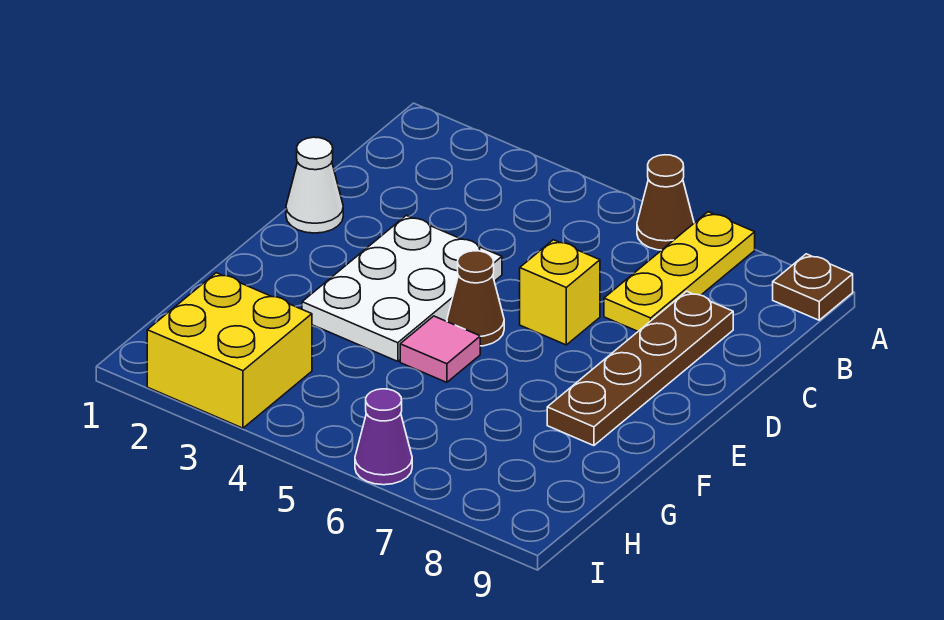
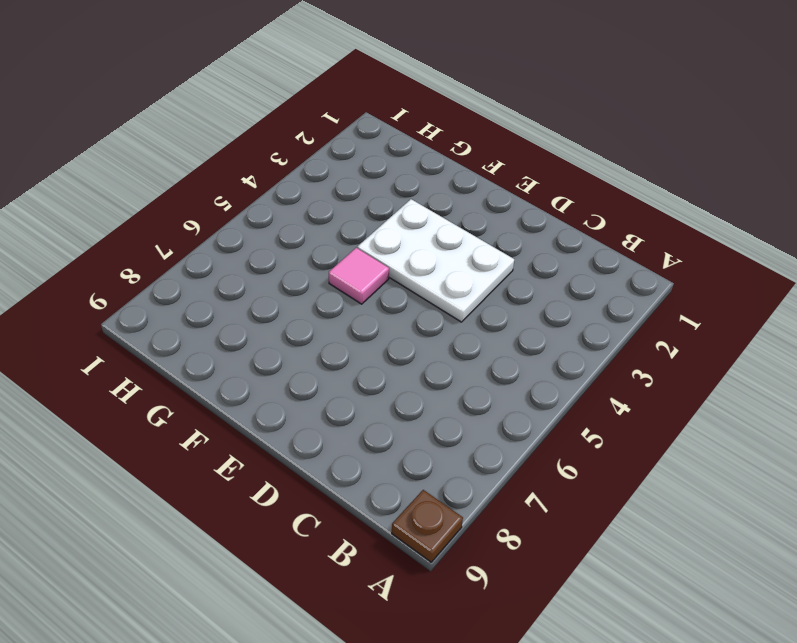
none -> brown 1x1 cone [637,155,694,250]
none -> yellow 1x3 plate [604,212,755,331]

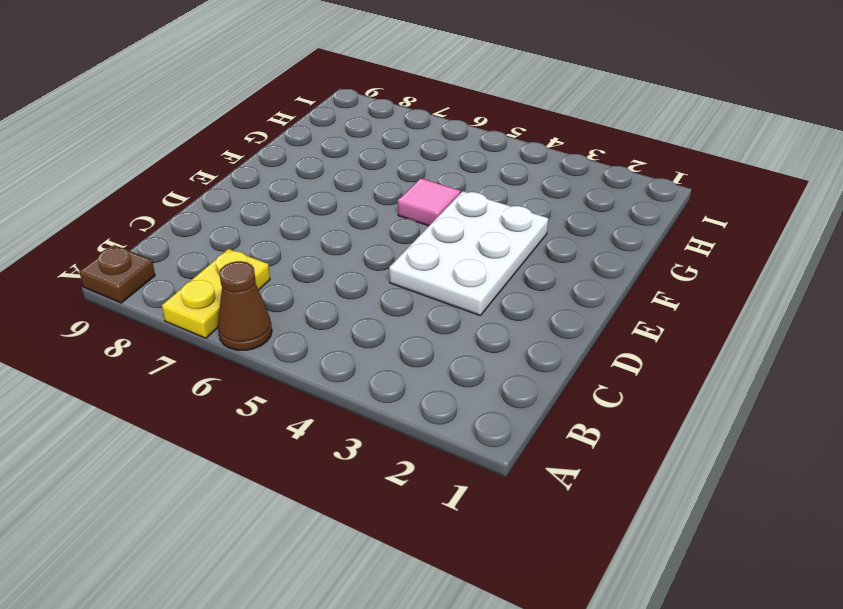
yellow 1x2 plate [162,249,270,338] -> yellow 1x3 plate [604,212,755,331]
none -> brown 1x4 plate [547,291,733,446]
none -> white 1x1 cone [286,137,343,233]

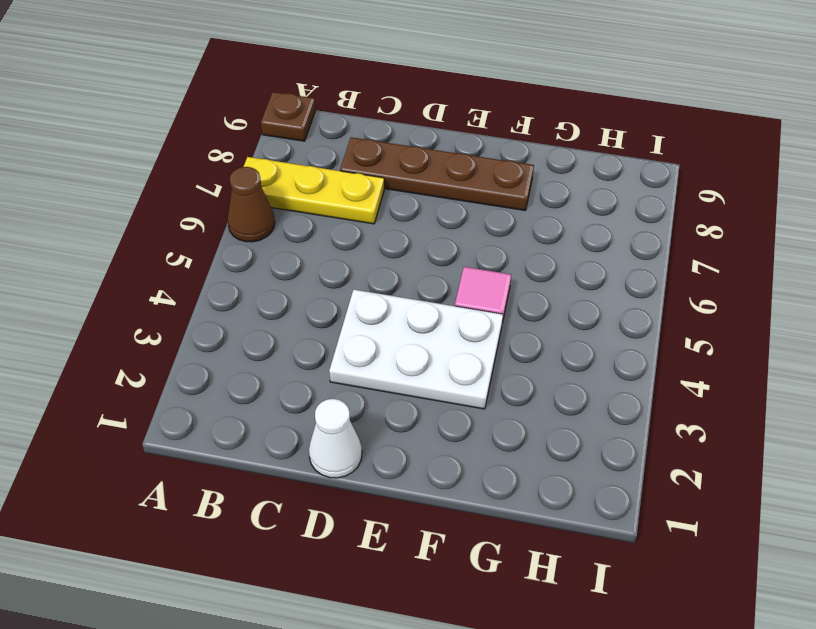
none -> yellow 1x1 brick [520,240,600,345]
none -> brown 1x1 cone [447,251,504,346]

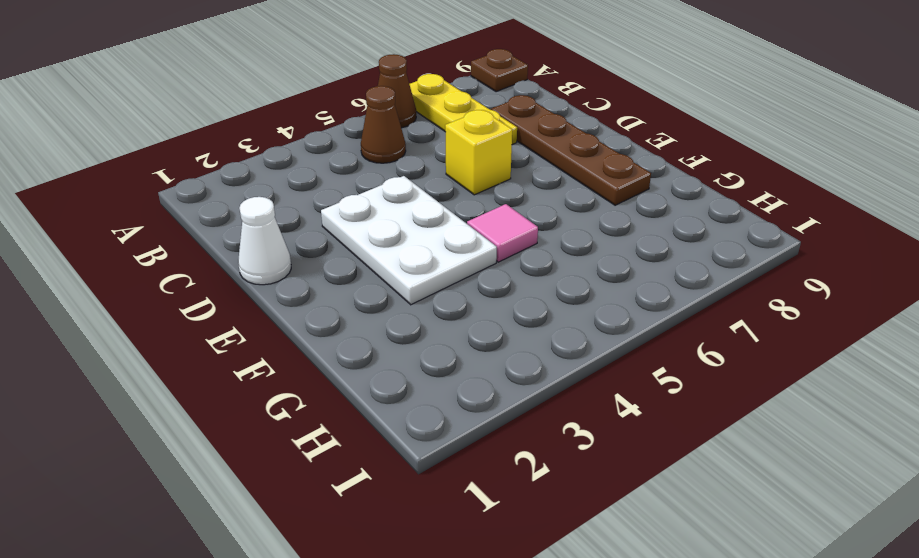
brown 1x1 cone [361,86,406,163] -> brown 1x1 cone moved to [447,251,504,346]
none -> yellow 2x2 brick [147,273,312,428]
none -> purple 1x1 cone [355,389,412,485]

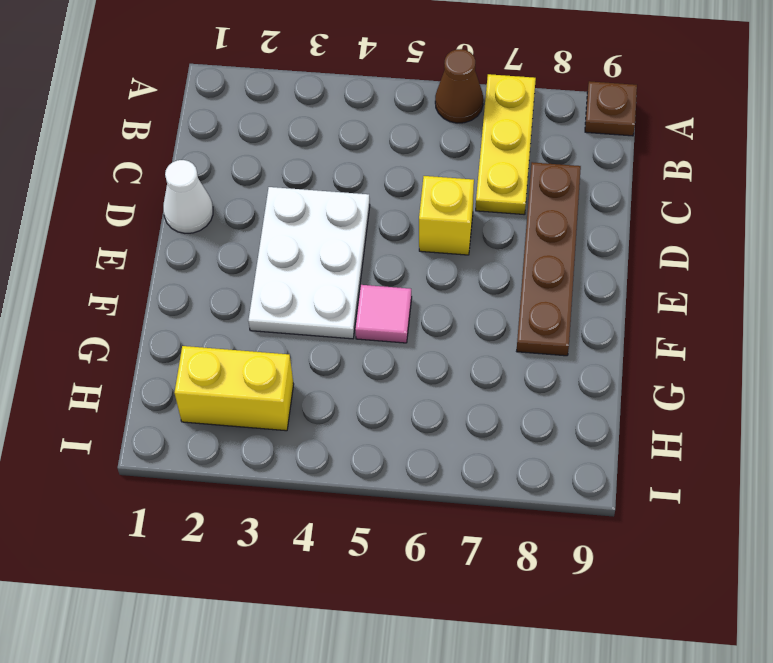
yellow 1x2 brick [174,346,294,431] -> yellow 2x2 brick [147,273,312,428]
none -> brown 1x1 cone [447,251,504,346]
none -> purple 1x1 cone [355,389,412,485]

